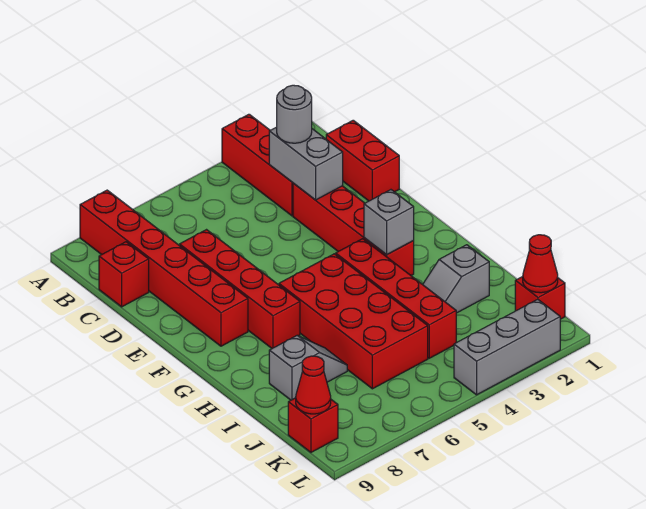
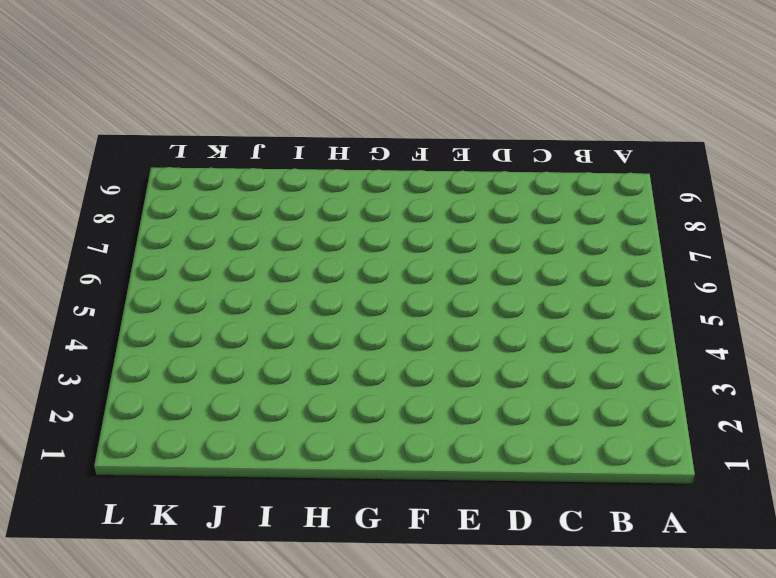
none -> red 1x3 brick [222,114,293,216]
none -> red 1x6 brick [80,190,248,346]
none -> red 1x2 brick [326,120,399,201]

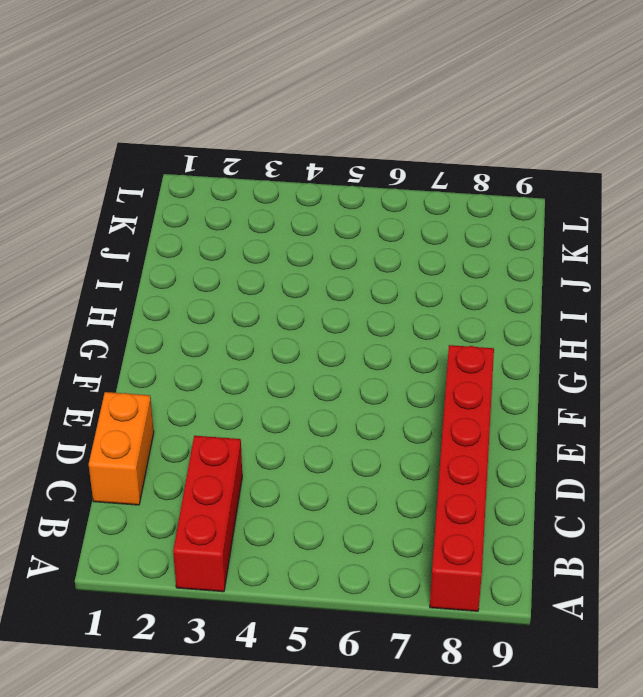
orange 1x2 brick [89,392,154,505] -> red 1x2 brick [326,120,399,201]
none -> red 1x1 brick [99,242,149,307]
none -> red 1x4 brick [293,183,414,276]
none -> red 1x4 brick [180,230,300,348]

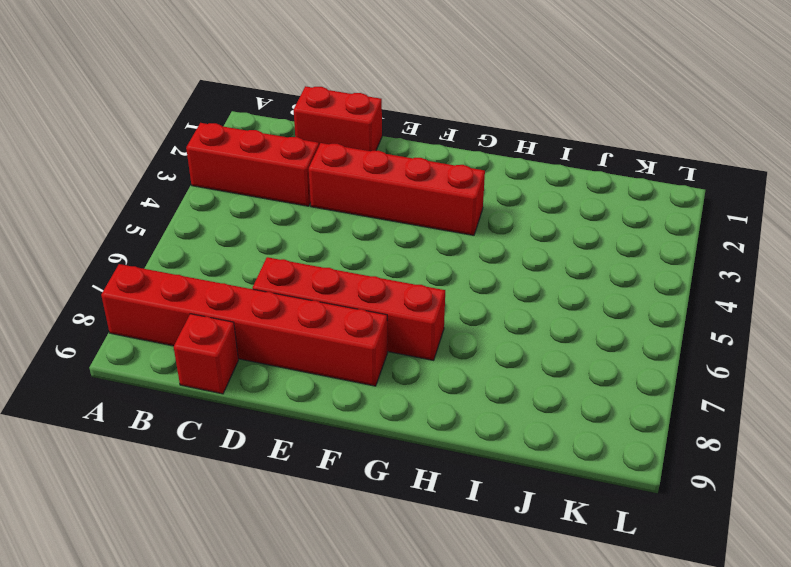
none -> red 1x4 brick [336,239,456,358]
none -> red 2x4 brick [279,254,428,389]
none -> grey 1x2 slope [423,245,489,313]

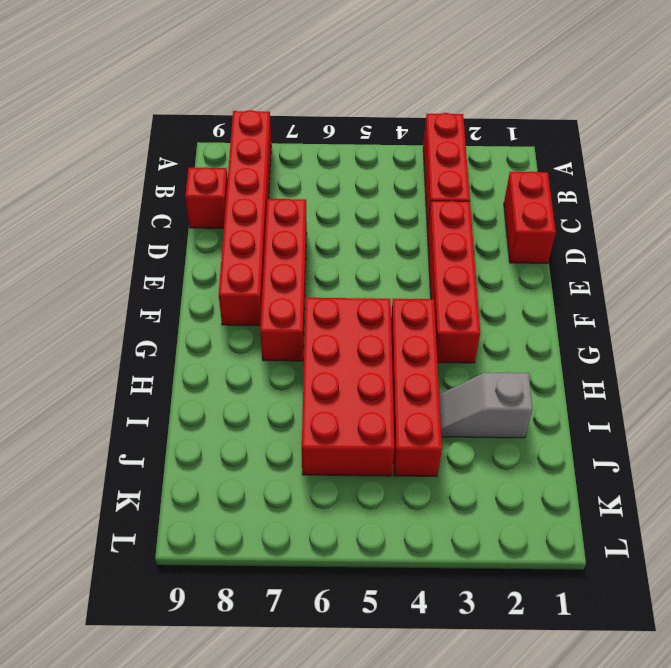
none -> grey 1x2 slope [269,336,347,400]
none -> red 1x1 brick [515,277,565,319]
none -> red 1x1 brick [288,398,338,452]

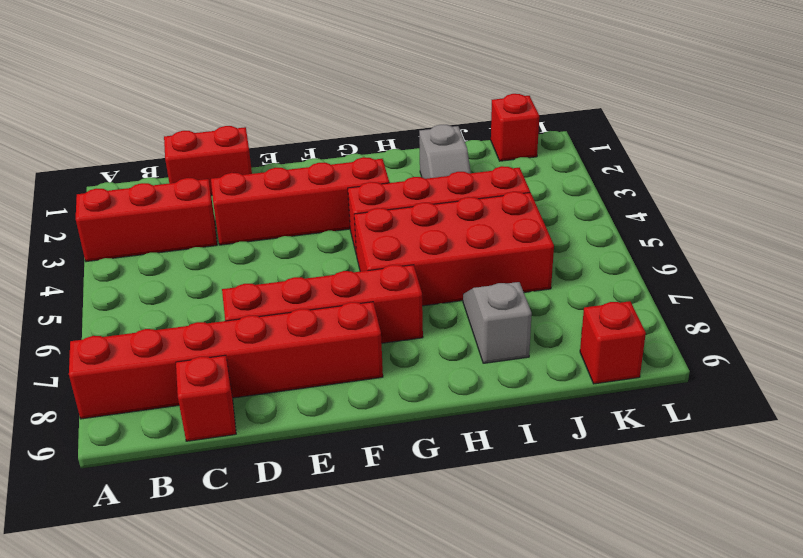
none -> grey 1x3 brick [454,299,560,395]
none -> grey 1x2 brick [269,127,343,200]
none -> grey 1x1 brick [364,190,414,255]

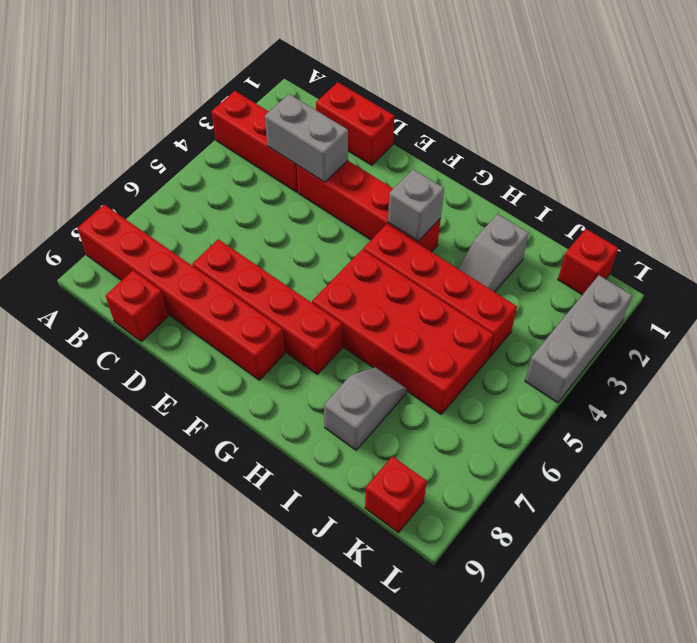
none -> red 1x1 cone [523,235,558,293]
none -> red 1x1 cone [296,356,331,414]
none -> grey 1x1 round brick [277,85,312,143]

